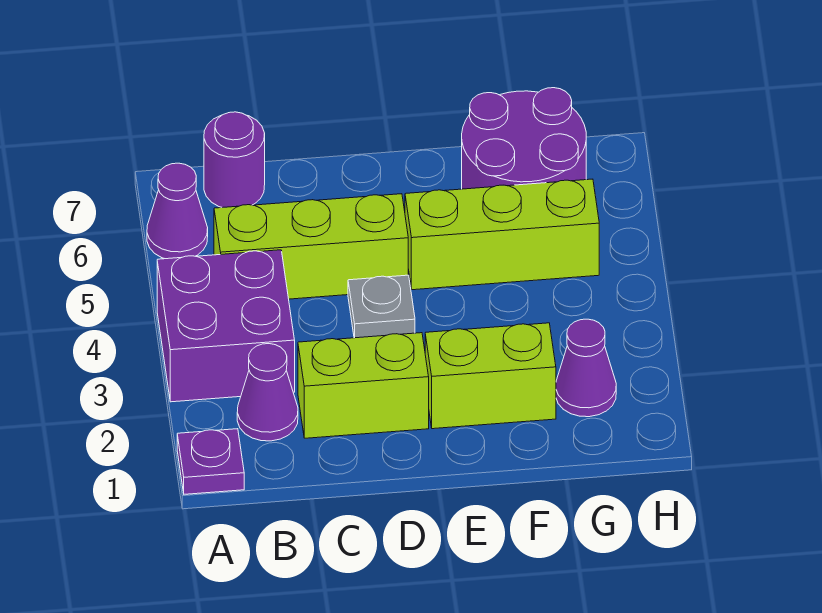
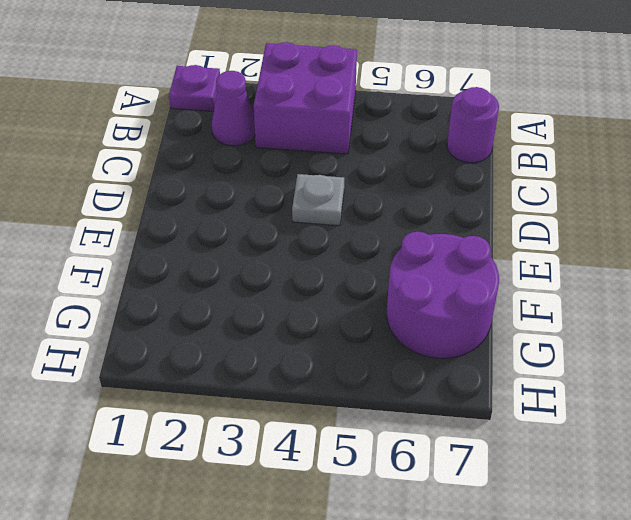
none -> purple 1x1 cone [147,163,208,259]
none -> lime 1x3 brick [214,194,408,299]
none -> lime 1x2 brick [298,333,429,438]

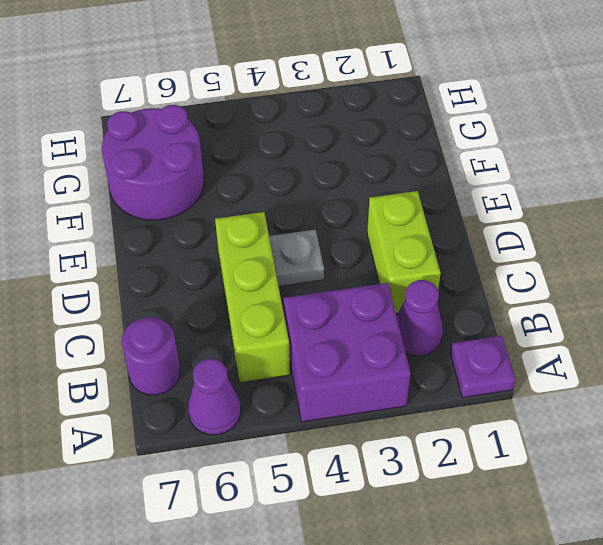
none -> lime 1x2 brick [425,323,556,429]
none -> lime 1x3 brick [405,179,599,290]
none -> purple 1x1 cone [556,319,616,417]

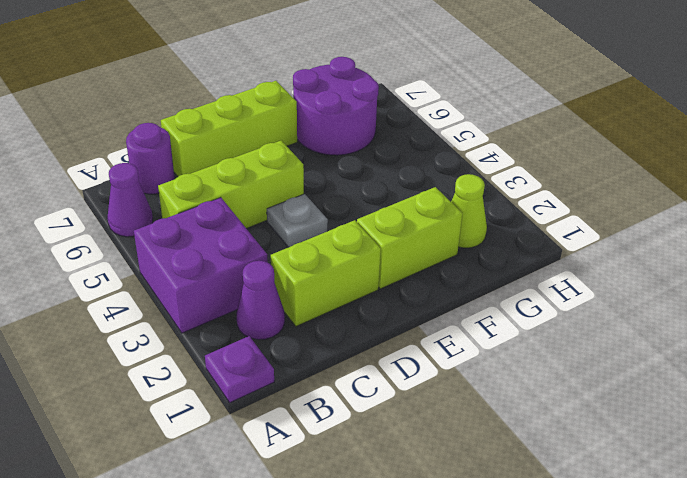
lime 1x3 brick [161,81,297,177] -> lime 1x3 brick moved to [405,179,599,290]
lime 1x1 cone [451,174,487,248] -> purple 1x1 cone [556,319,616,417]

